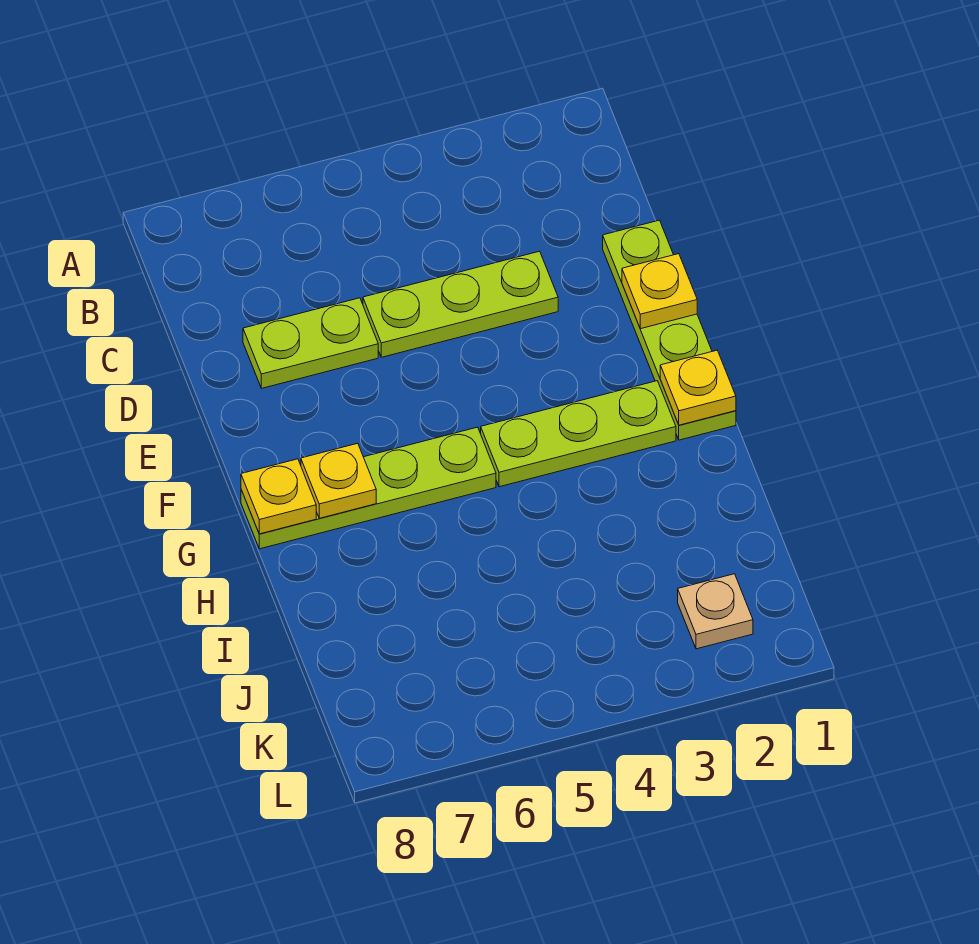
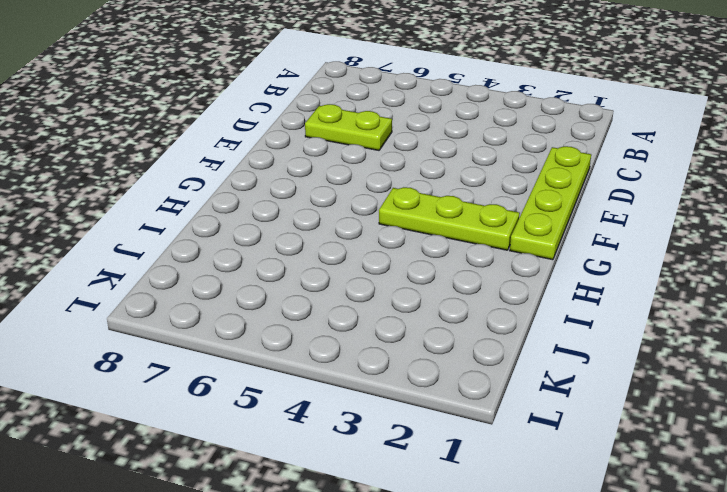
none -> lime 1x3 plate [363,251,558,357]
none -> lime 1x4 plate [241,427,496,549]

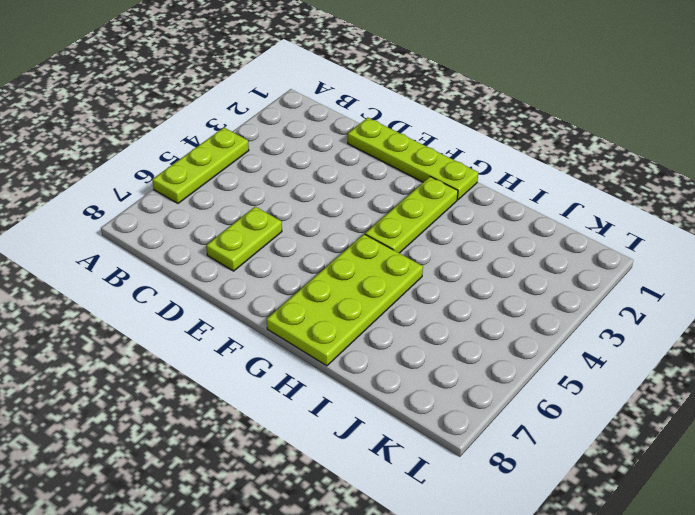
lime 1x3 plate [152,128,249,203] -> lime 1x3 plate moved to [363,251,558,357]
lime 2x4 plate [267,234,423,366] -> lime 1x4 plate [241,427,496,549]
none -> tan 1x1 plate [678,574,753,649]
none -> yellow 1x1 plate [622,254,697,329]

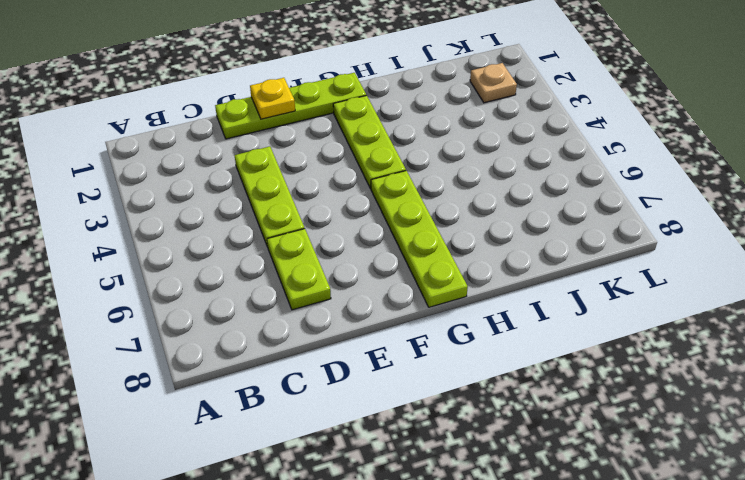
none -> yellow 1x1 plate [660,350,736,425]
none -> yellow 1x1 plate [301,443,376,518]

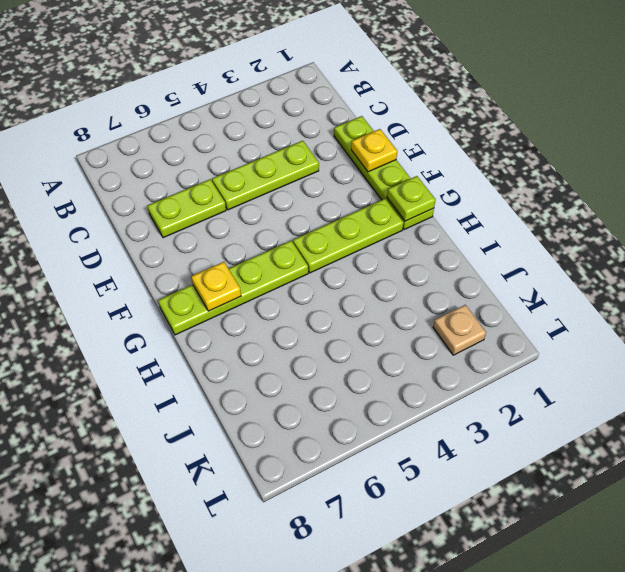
lime 1x1 plate [387,176,435,221] -> yellow 1x1 plate [660,350,736,425]
none -> yellow 1x1 plate [241,459,316,534]

